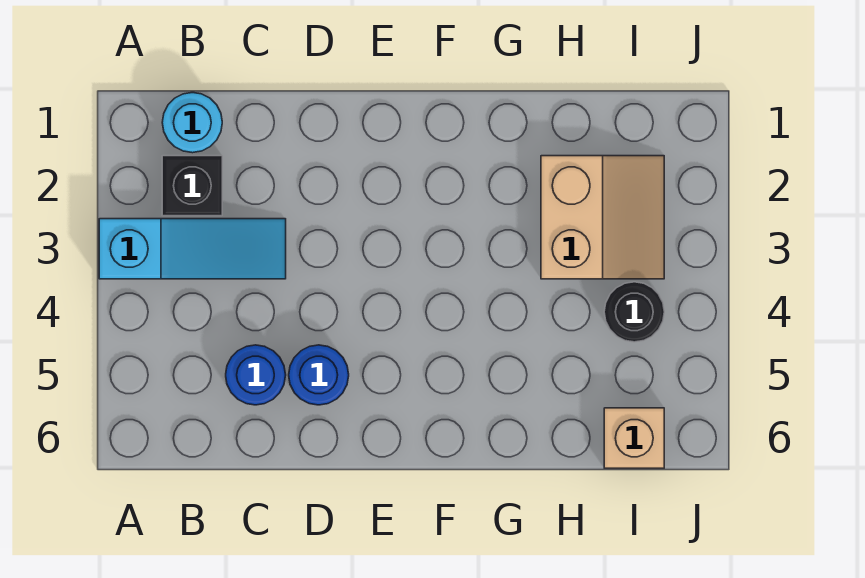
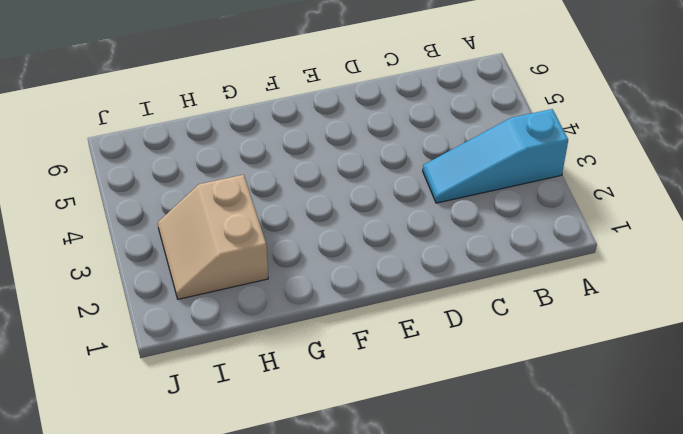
none -> cyan 1x1 round brick [162,93,222,153]
none -> black 1x1 brick [162,156,222,216]

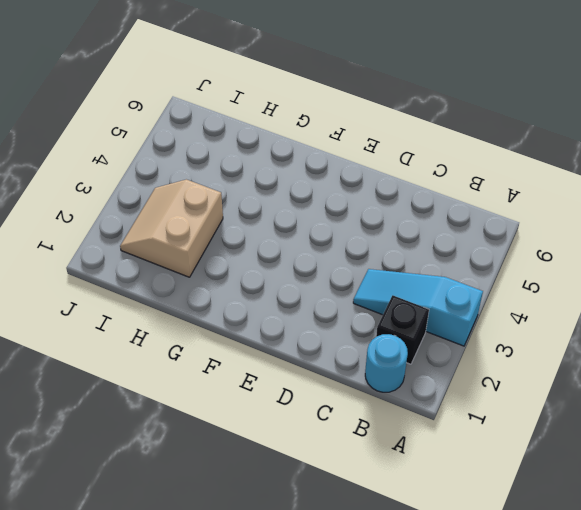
none -> blue 1x1 round brick [226,345,286,405]
none -> blue 1x1 round brick [289,345,349,405]

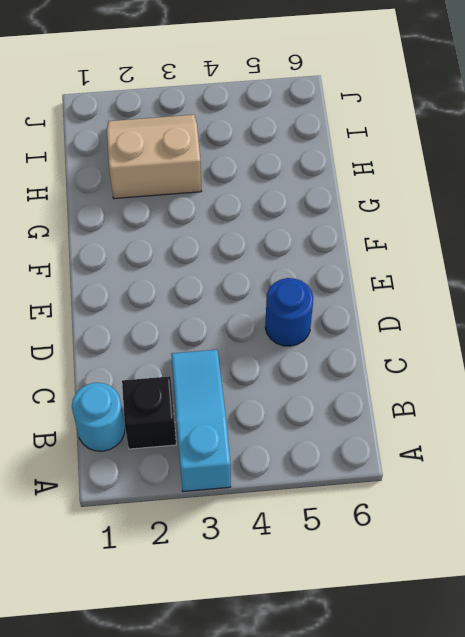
none -> blue 1x1 round brick [226,345,286,405]
none -> black 1x1 round brick [604,282,664,342]

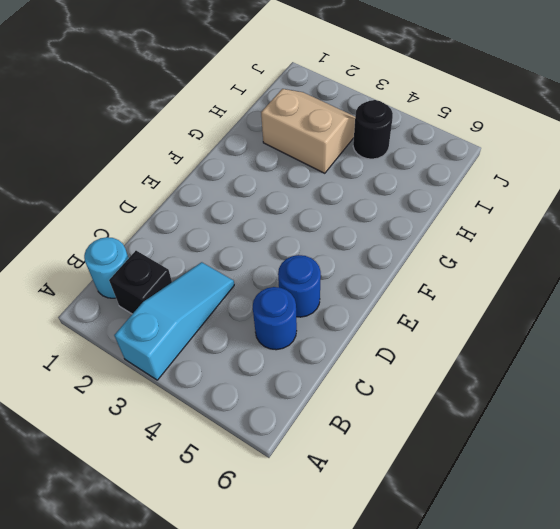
none -> tan 1x1 brick [604,408,664,468]

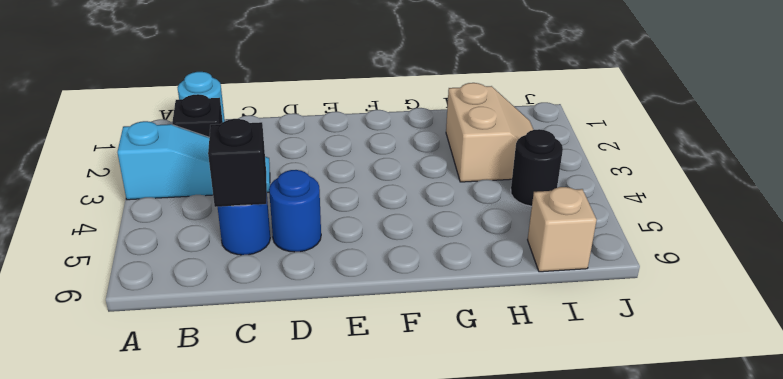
black 1x1 brick [208,119,267,207] -> none

